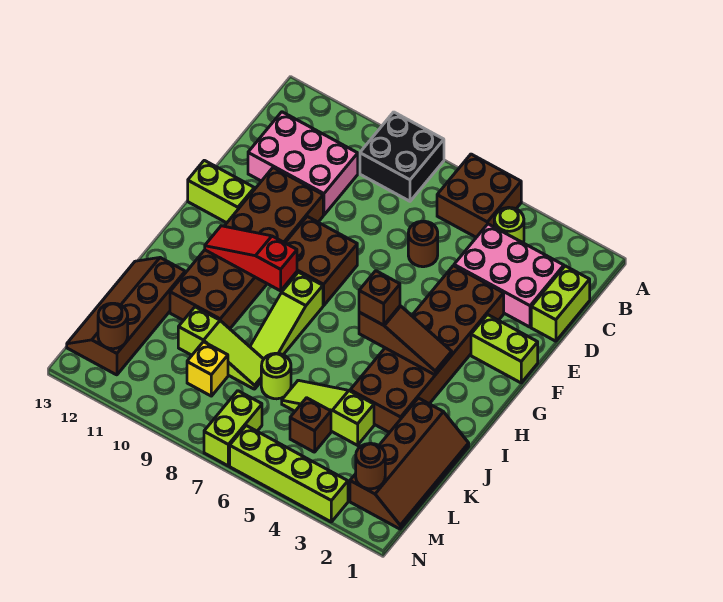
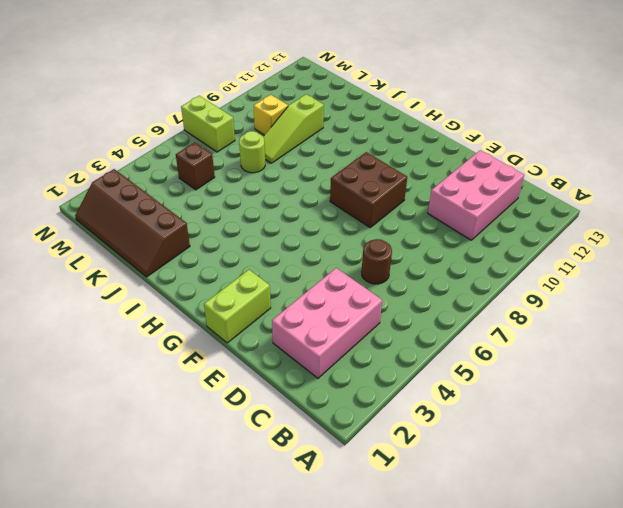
none -> brown 2x2 brick [437,154,521,237]
none -> black 2x2 brick [360,112,444,201]
none -> lime 1x1 round brick [494,207,524,243]

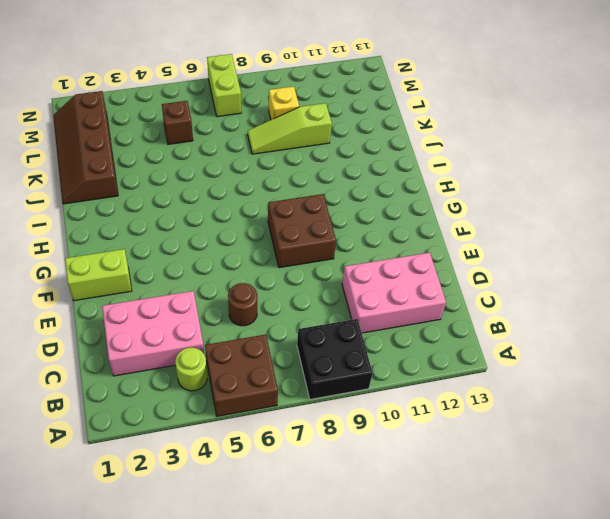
none -> lime 1x2 brick [531,266,590,341]
none -> brown 2x6 brick [350,266,504,433]
none -> brown 2x6 brick [170,168,323,329]

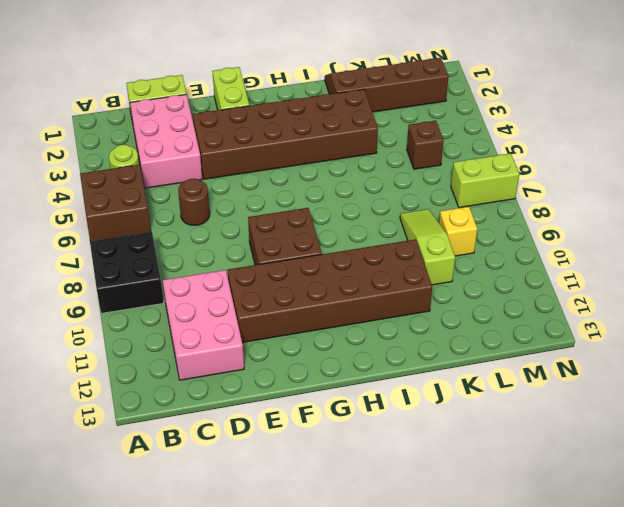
none -> lime 1x2 brick [188,160,254,223]
none -> lime 1x3 slope [250,272,323,359]
none -> brown 2x4 slope [67,258,185,375]

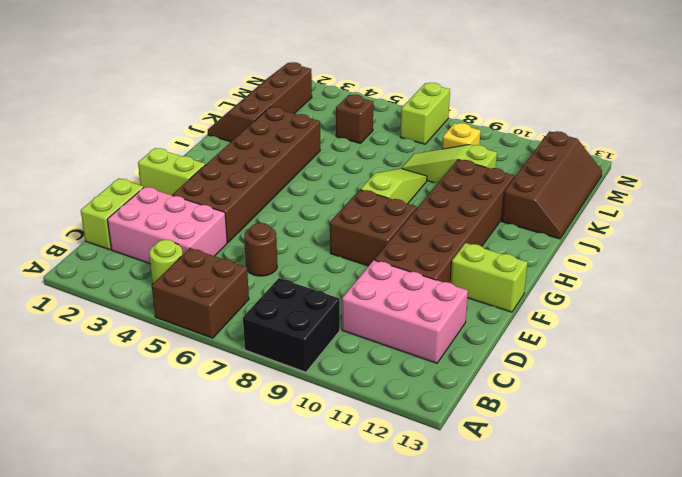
none -> lime 1x3 slope [282,380,374,445]
none -> lime 1x1 round brick [261,353,291,399]
none -> lime 1x4 brick [230,426,348,522]

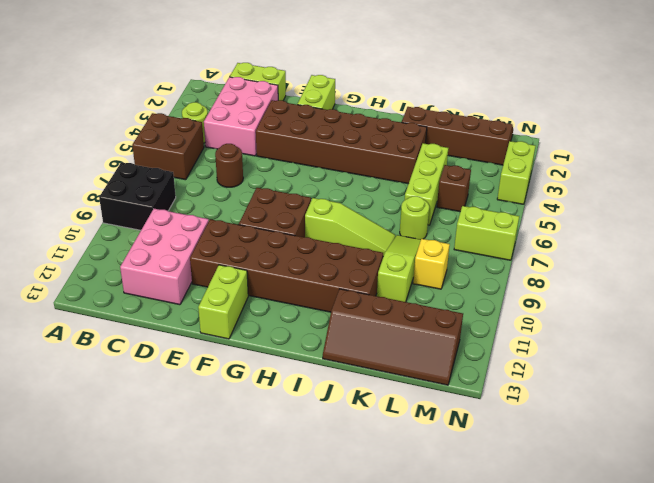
lime 1x3 brick [405,143,448,225] -> lime 1x3 slope [282,380,374,445]
lime 1x2 brick [497,141,535,204] -> lime 1x4 brick [230,426,348,522]
none -> brown 1x3 slope [359,306,452,375]
none -> red 1x3 slope [205,226,297,291]
none -> brown 1x1 round brick [356,443,385,489]

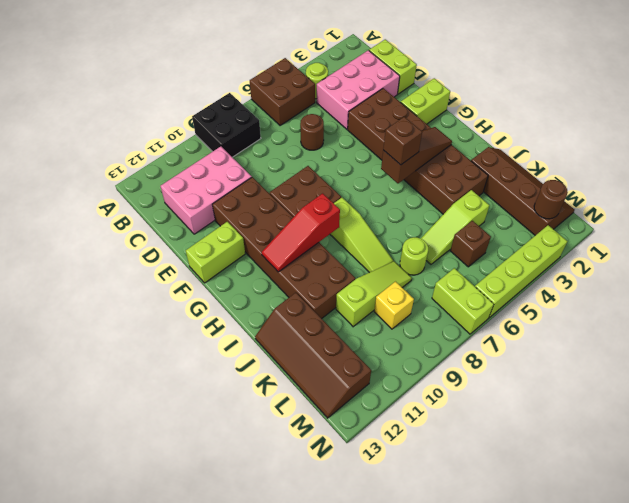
none -> brown 1x1 round brick [98,303,128,349]

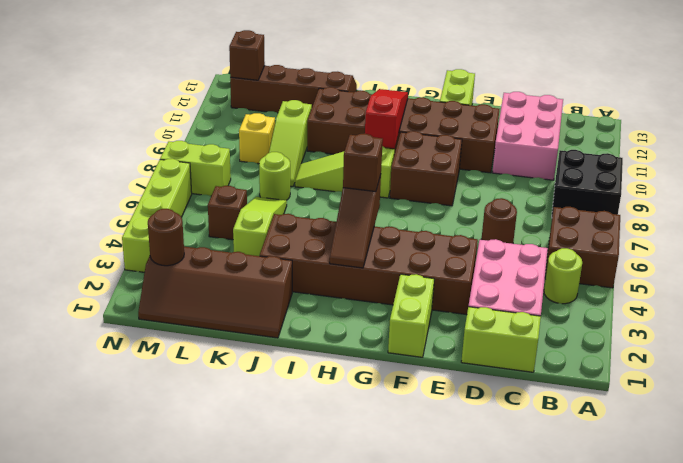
brown 1x1 brick [229,30,265,80] -> brown 1x1 round brick [98,303,128,349]

